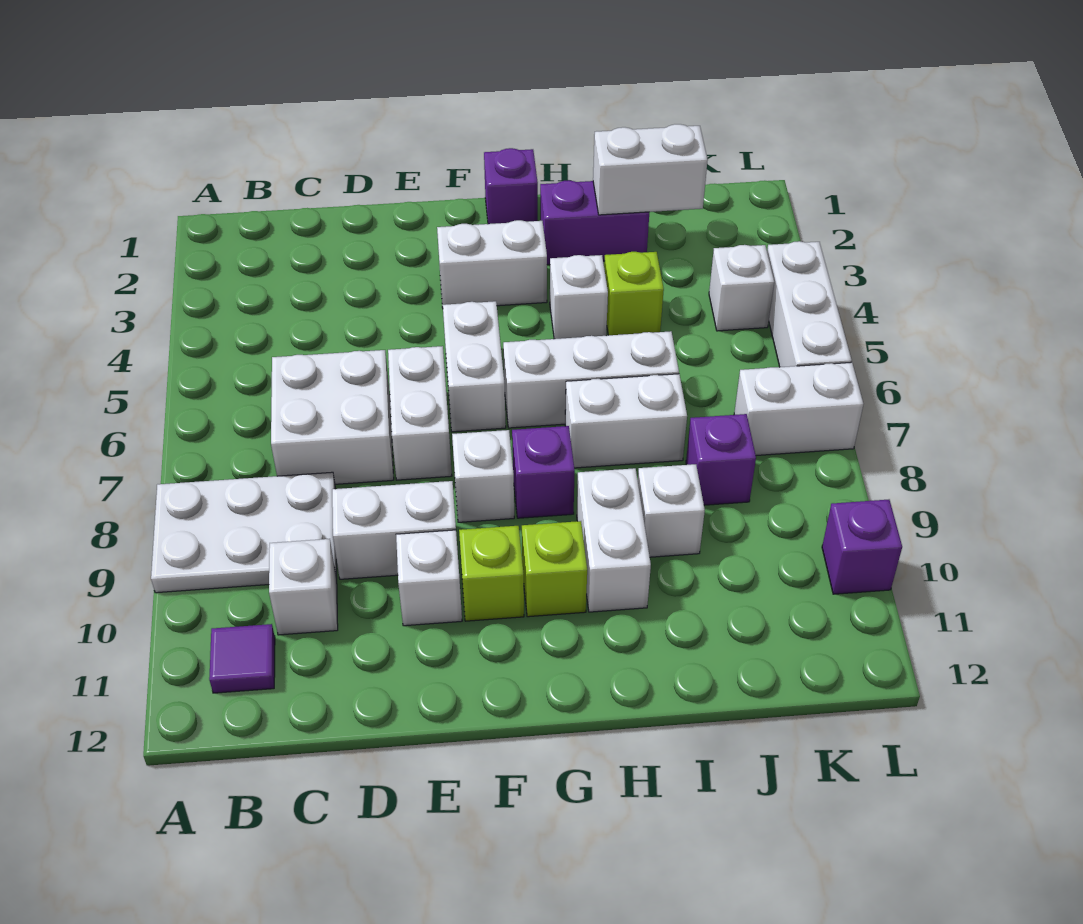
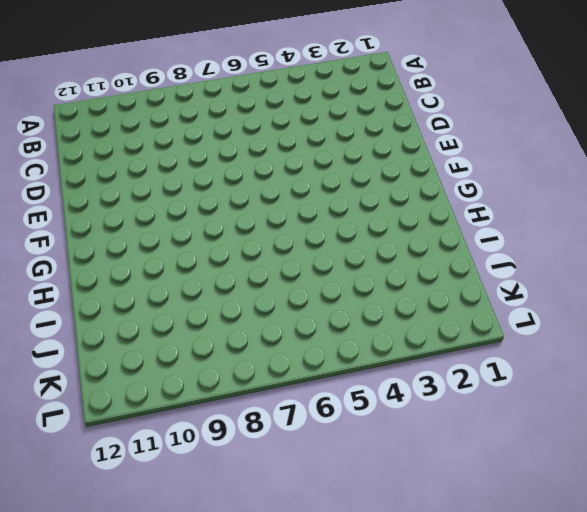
none -> white 2x3 plate [151,472,337,593]
none -> purple 1x1 tile [209,624,275,693]
none -> white 2x2 brick [271,350,394,484]

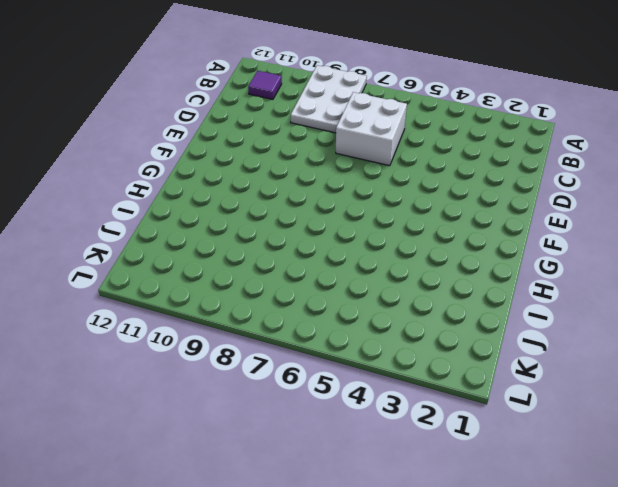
none -> white 1x1 brick [269,539,338,635]
none -> white 1x2 brick [332,481,456,579]
none -> white 1x2 brick [388,346,452,480]

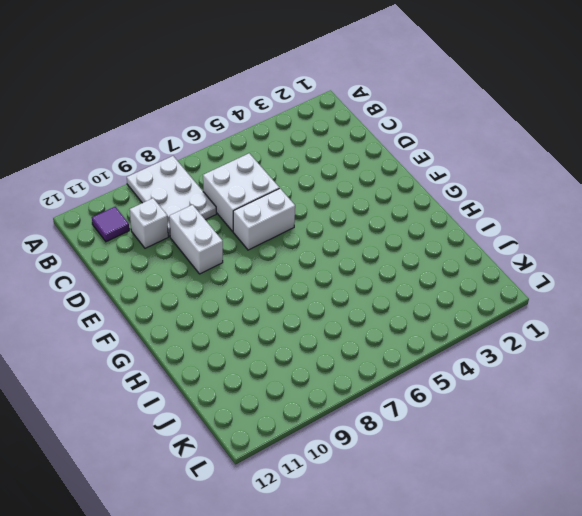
none -> white 1x1 brick [396,530,462,626]
none -> white 1x2 brick [437,220,547,308]
none -> white 1x2 brick [443,301,506,432]

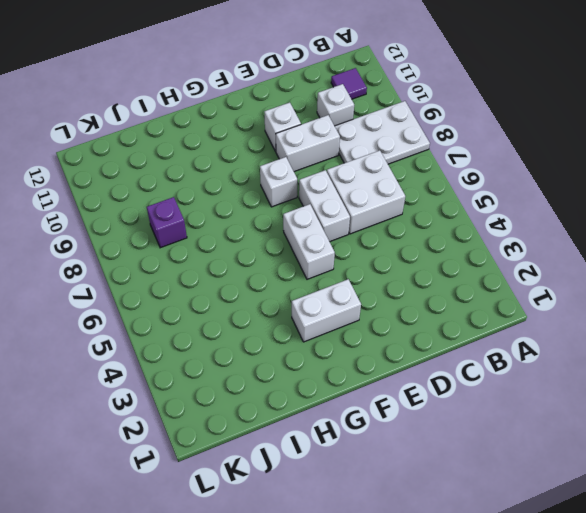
none -> lime 1x1 brick [459,526,524,621]
none -> purple 1x1 brick [484,148,538,224]
none -> white 1x3 brick [503,331,679,428]

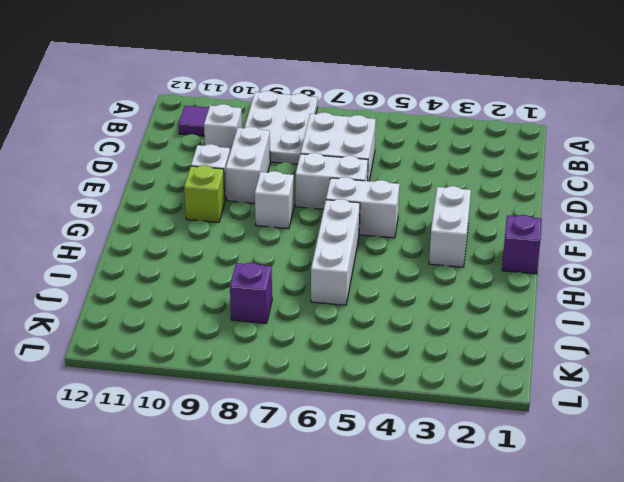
none -> purple 1x1 brick [512,426,575,518]
none -> lime 1x1 brick [522,521,587,617]
none -> purple 1x2 brick [540,180,649,265]

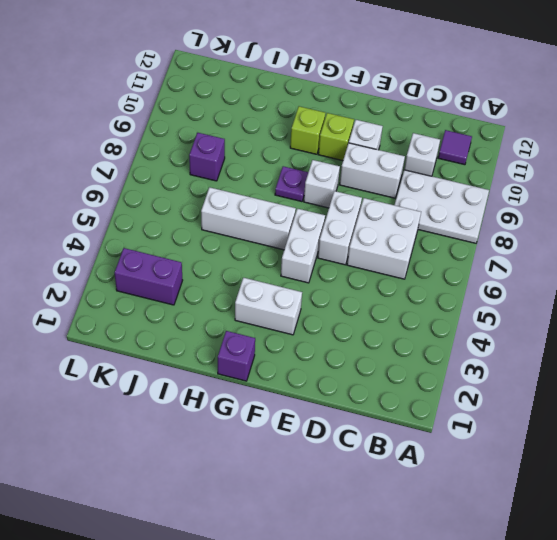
purple 1x1 plate [275,166,308,202] -> purple 1x1 brick [512,426,575,518]
purple 1x2 brick [114,248,183,305] -> purple 1x2 brick moved to [540,180,649,265]
none -> white 1x1 brick [550,255,608,339]
none -> white 1x2 brick [565,374,687,468]
none -> white 1x2 brick [577,468,651,612]

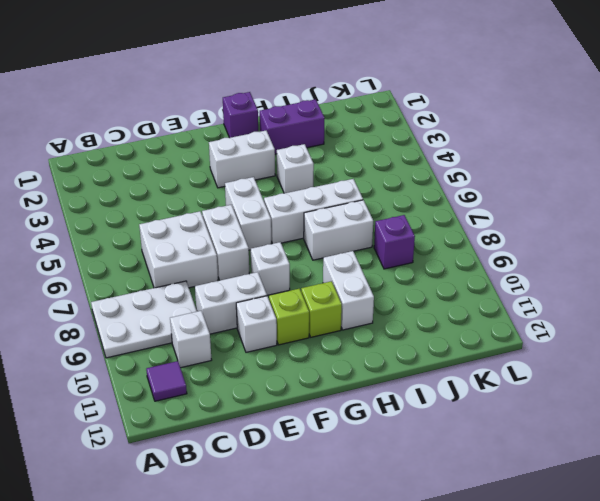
none -> purple 1x1 brick [512,426,575,518]
none -> lime 1x1 brick [604,252,664,335]
none -> white 1x1 brick [638,464,705,557]

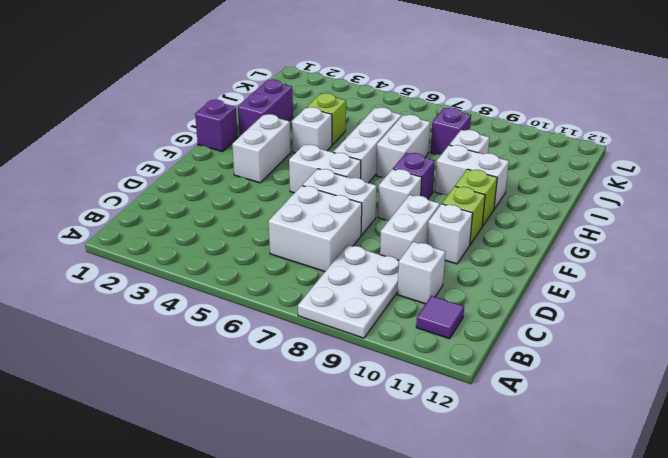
none -> white 1x1 brick [709,245,774,331]
none -> white 1x2 brick [734,362,863,455]
none -> white 1x3 brick [767,241,852,367]

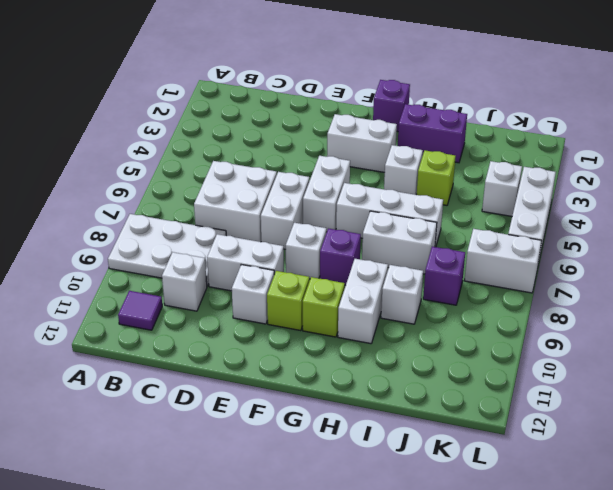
none -> purple 1x1 brick [822,500,902,594]
none -> white 1x2 brick [593,124,708,215]

